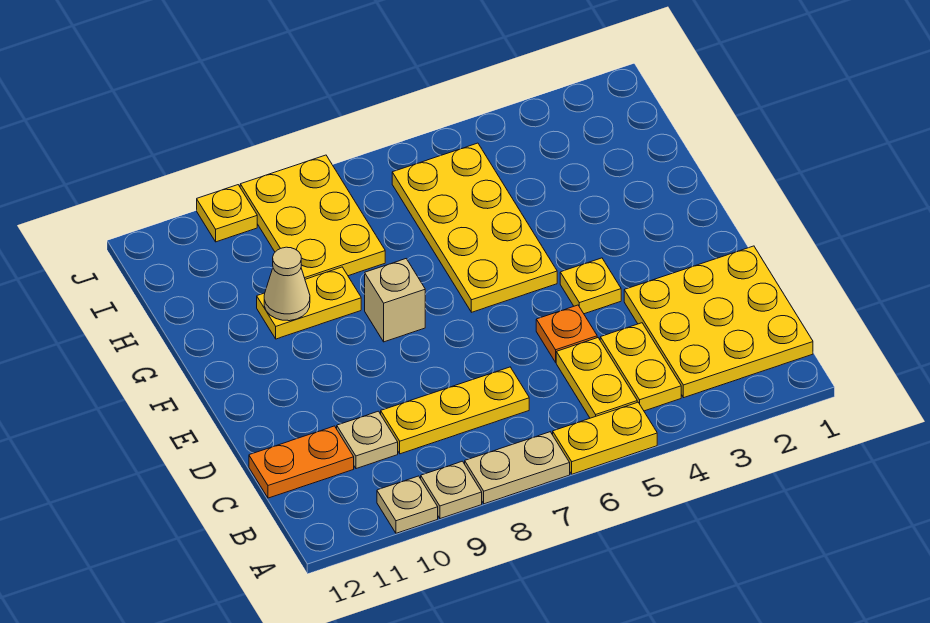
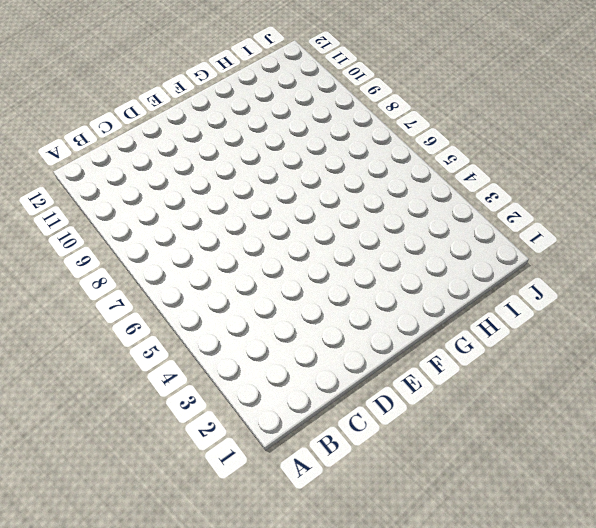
none -> yellow 1x2 plate [553,402,657,474]
none -> tan 1x2 plate [465,432,570,504]
none -> tan 1x1 plate [421,461,482,519]

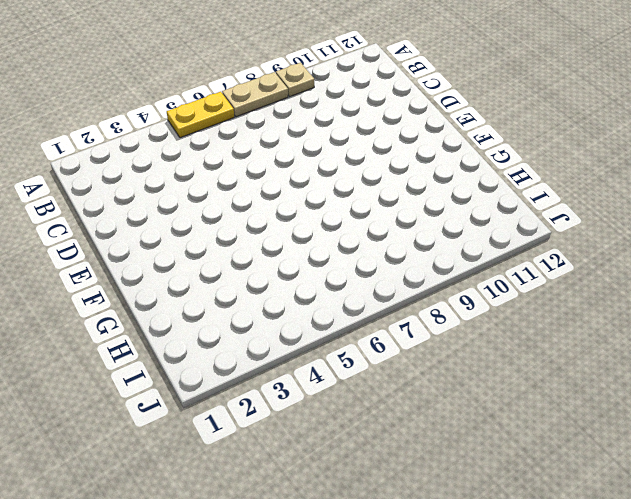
none -> tan 1x1 plate [377,476,438,533]
none -> yellow 3x3 plate [624,246,813,398]
none -> yellow 1x2 plate [600,323,681,411]

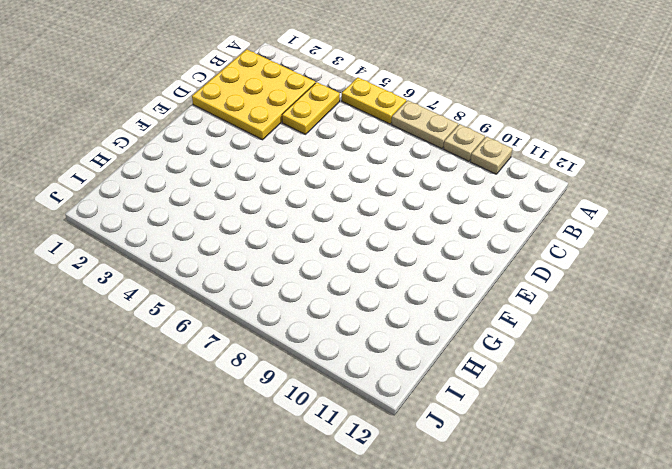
none -> yellow 1x2 plate [556,338,637,418]
none -> yellow 1x3 plate [381,367,529,454]
none -> tan 1x1 plate [337,411,398,469]

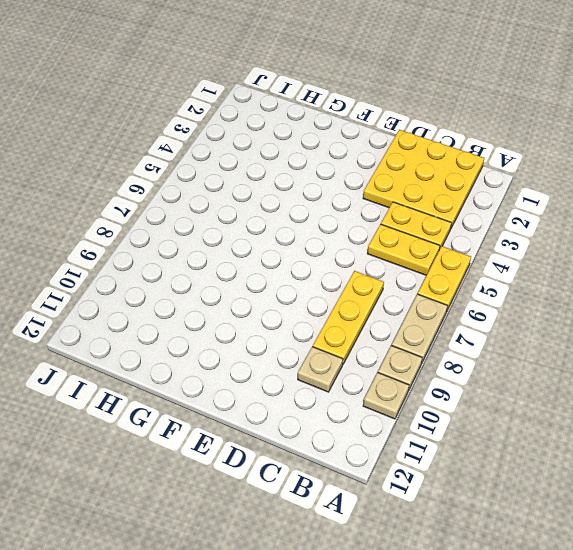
none -> orange 1x2 plate [249,426,354,498]
none -> orange 1x1 plate [536,305,597,362]
none -> yellow 1x1 plate [560,258,621,314]

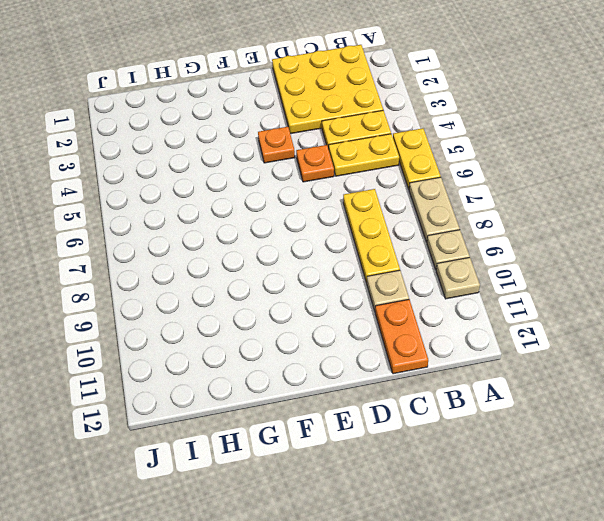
orange 1x1 plate [258,127,295,163] -> yellow 1x1 plate [560,258,621,314]
none -> yellow 2x4 plate [392,143,557,312]
none -> tan 1x1 brick [365,259,425,342]
none -> yellow 1x2 plate [257,267,361,339]

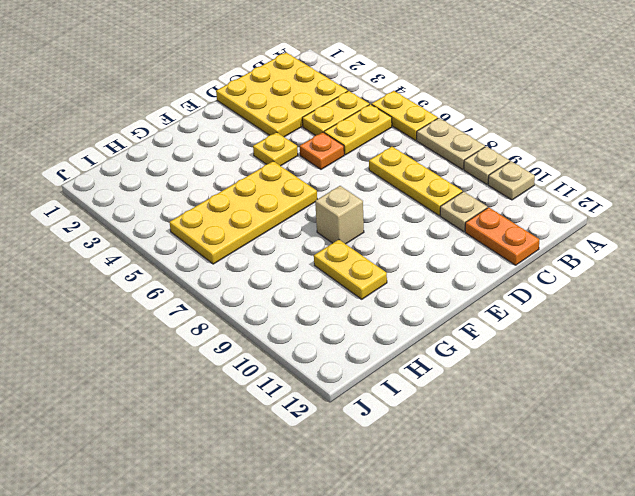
none -> yellow 2x3 plate [240,155,385,279]
none -> yellow 1x1 plate [197,185,257,242]
none -> tan 1x1 cone [264,247,310,321]

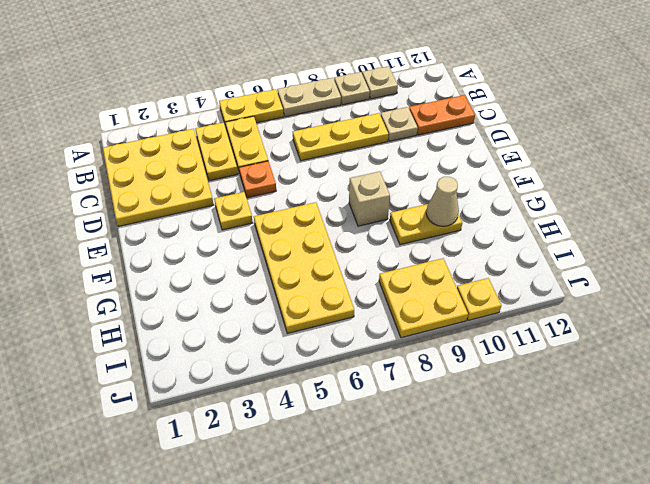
yellow 2x2 plate [379,258,468,338] -> yellow 2x3 plate [240,155,385,279]

